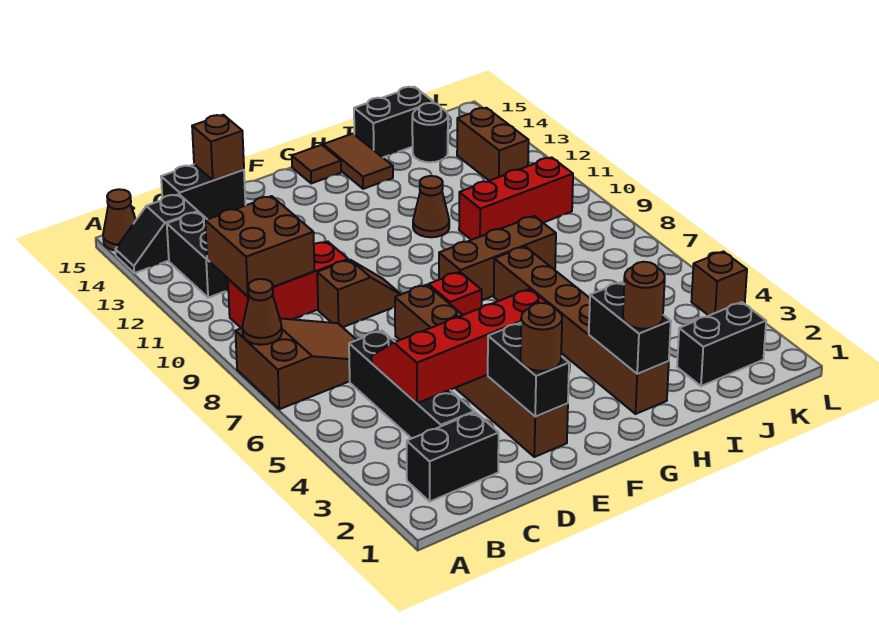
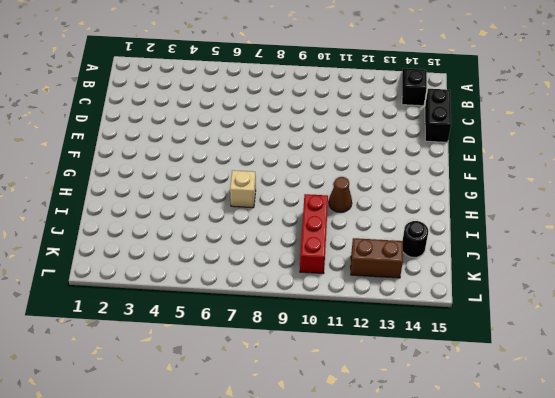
tan 1x1 brick [230,170,256,208] -> brown 1x6 brick [494,247,669,414]
none -> brown 2x3 slope [235,318,356,409]
none -> brown 1x1 cone [103,189,136,251]
none -> black 1x2 brick [407,412,499,501]
none -> red 1x3 brick [228,241,348,328]

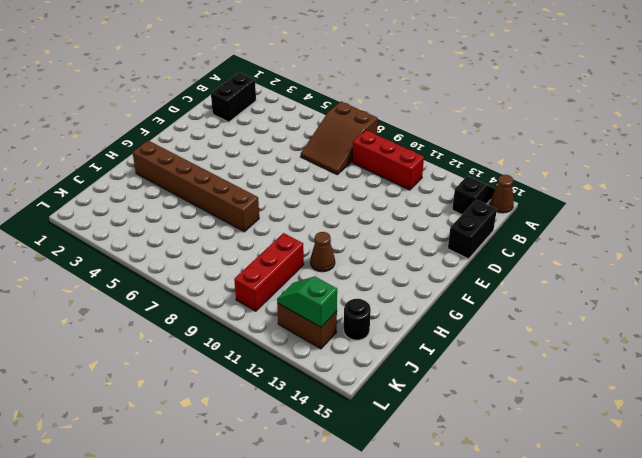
red 1x3 brick [352,130,424,190] -> red 1x3 brick turned to [228,241,348,328]
green 1x2 slope [277,276,337,327] -> none
none -> black 1x2 brick [167,212,228,298]
none -> black 1x4 brick [349,330,474,438]
none -> brown 1x2 slope [317,260,401,327]
none -> brown 1x6 brick [395,285,568,457]

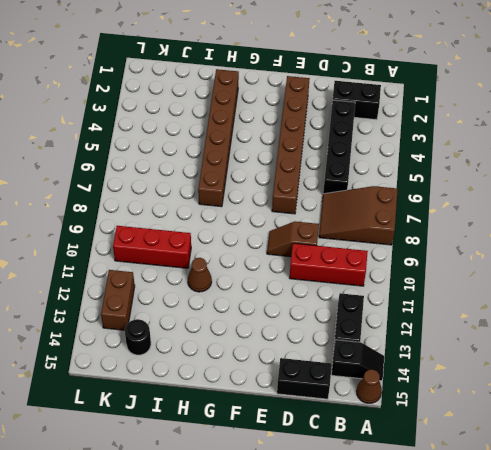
none -> red 1x1 brick [428,272,482,315]
none -> brown 1x3 brick [439,216,556,300]
none -> brown 1x1 tile [292,145,341,183]
none -> brown 1x2 tile [323,134,393,189]

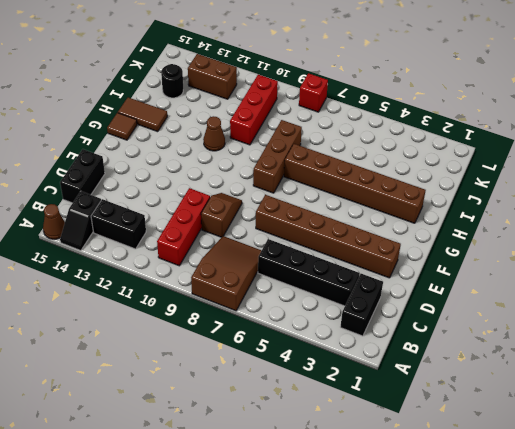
red 1x1 brick [299,73,328,112] -> red 1x1 brick moved to [428,272,482,315]
none -> black 1x2 brick [354,87,434,157]
none -> black 1x2 brick [677,302,766,386]
none -> brown 1x1 brick [691,252,747,315]
none -> brown 1x1 cone [243,279,282,345]

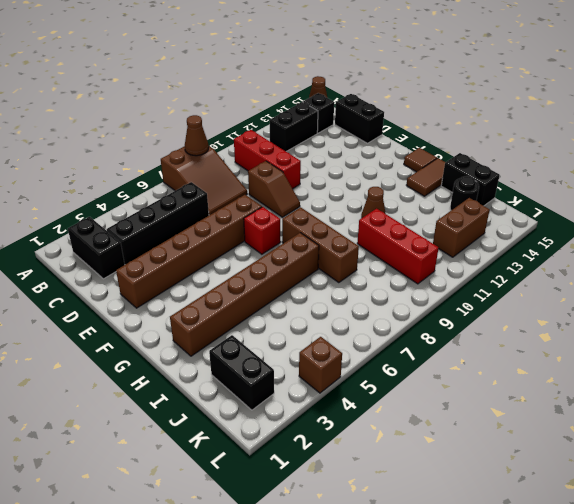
none -> brown 2x2 brick [205,196,315,296]
none -> red 2x4 slope [372,289,548,403]
none -> brown 1x1 brick [192,115,244,180]
none -> black 1x2 brick [488,323,569,417]

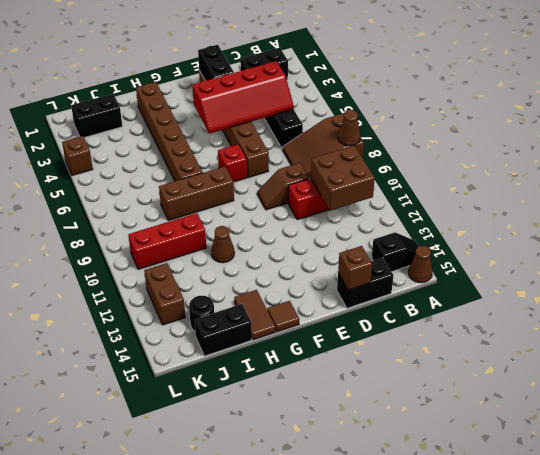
none -> black 1x2 brick [167,212,228,298]
none -> black 1x2 brick [589,282,671,374]
none -> brown 1x1 round brick [520,303,562,371]
none -> brown 1x1 round brick [623,262,665,329]

